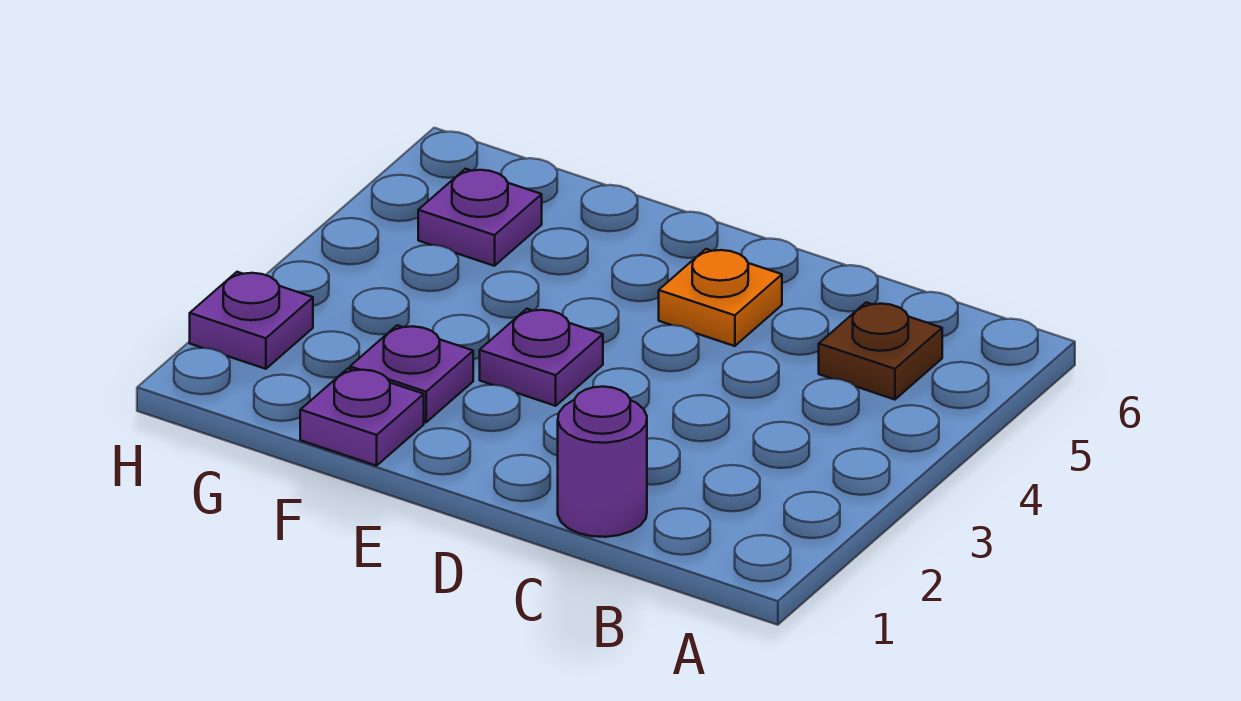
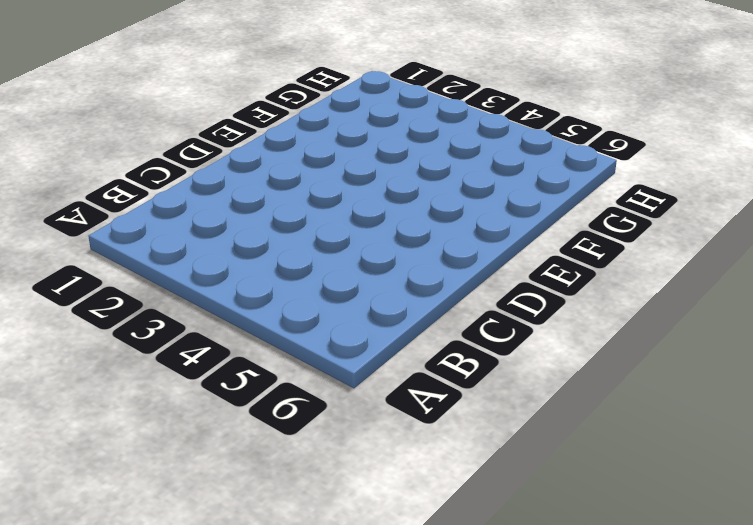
none -> brown 1x1 plate [819,302,942,400]
none -> purple 1x1 round brick [558,387,647,537]

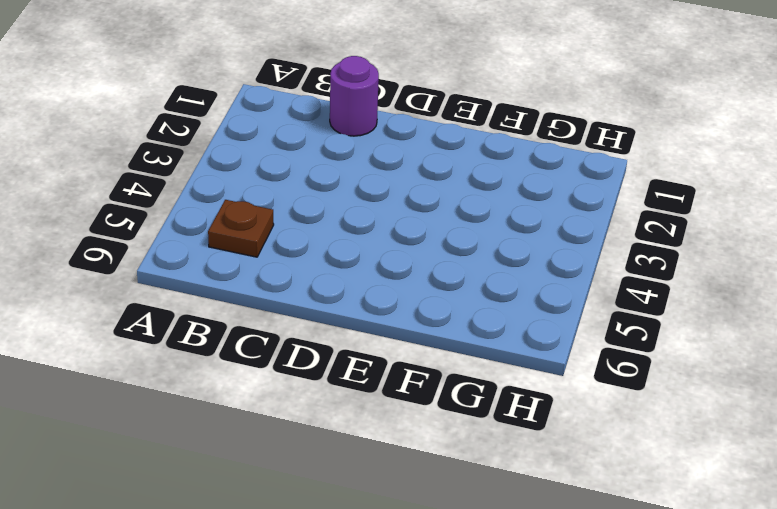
none -> orange 1x1 plate [659,249,782,346]
none -> purple 1x1 plate [480,309,603,406]

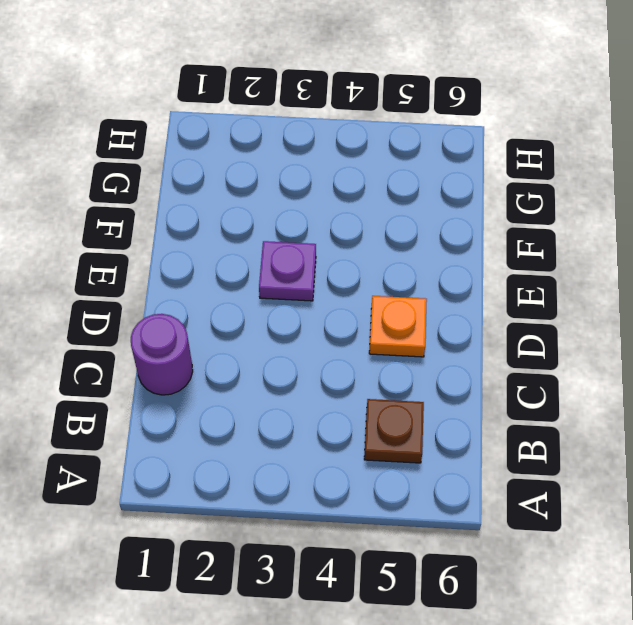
none -> purple 1x1 plate [300,369,424,466]
none -> purple 1x1 plate [350,325,473,422]

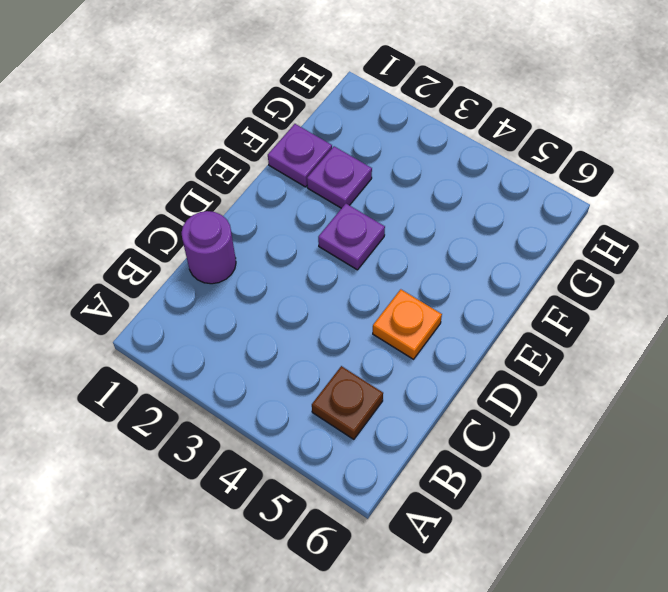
none -> purple 1x1 plate [418,169,542,266]
none -> purple 1x1 plate [190,272,313,369]

